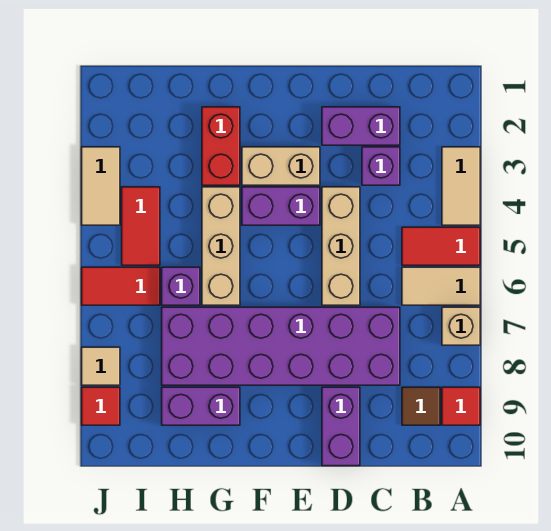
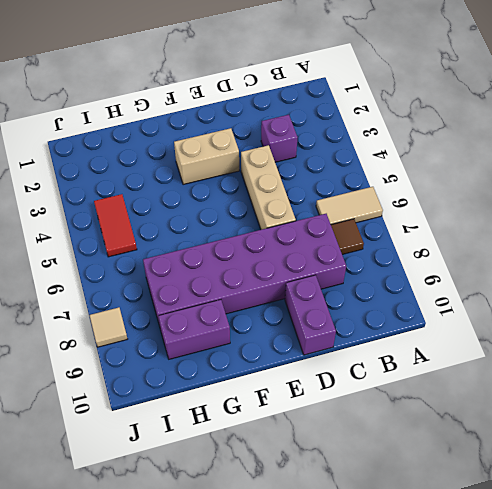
brown 1x1 tile [331,219,364,255] -> brown 1x1 tile moved to [402,387,440,425]
none -> tan 1x2 tile [442,147,480,225]
none -> red 1x2 tile [402,227,480,265]
none -> tan 1x1 brick [442,307,480,345]

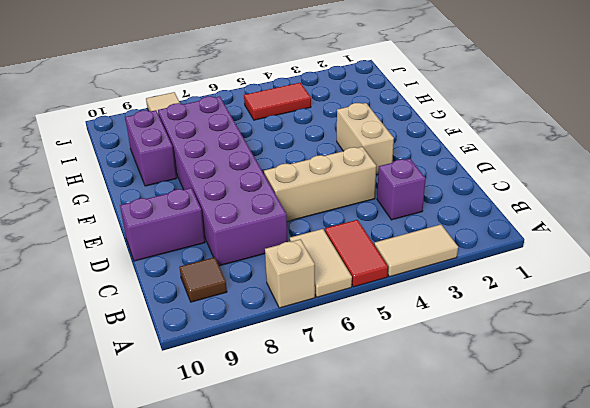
none -> red 1x1 tile [442,387,480,425]
none -> purple 1x2 brick [322,107,400,145]
none -> purple 1x2 brick [242,187,320,225]

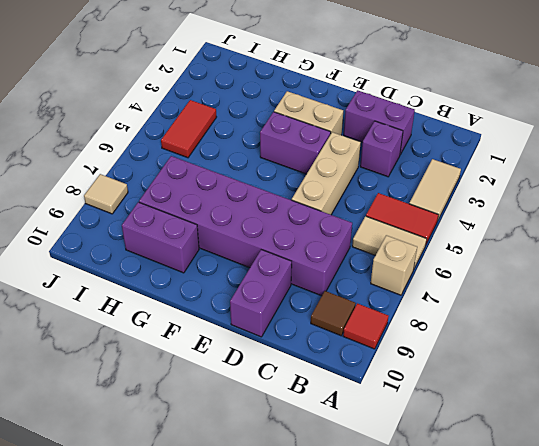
none -> red 1x2 brick [202,107,240,185]
none -> tan 1x3 brick [202,187,240,305]
none -> purple 1x1 brick [162,267,200,305]

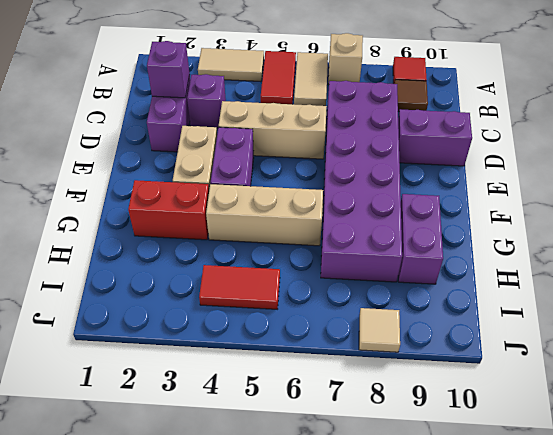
purple 1x1 brick [147,41,190,98] -> purple 1x1 brick moved to [162,267,200,305]
none -> red 1x2 tile [82,267,160,305]
none -> tan 1x2 tile [82,147,120,225]
none -> red 1x1 tile [82,387,120,425]

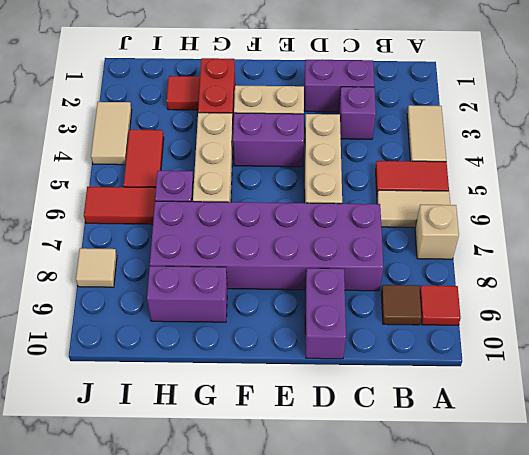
red 1x1 tile [167,76,200,110] -> red 1x1 tile moved to [82,387,120,425]

